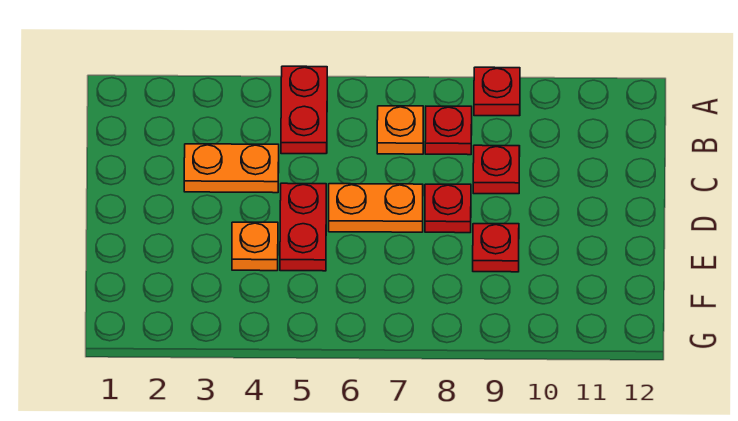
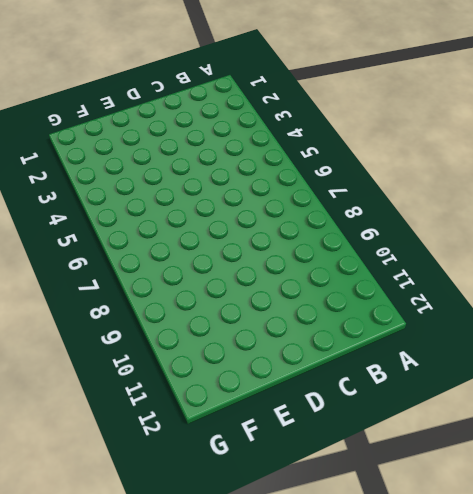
none -> red 1x2 plate [281,66,327,154]
none -> red 1x1 plate [474,67,520,116]

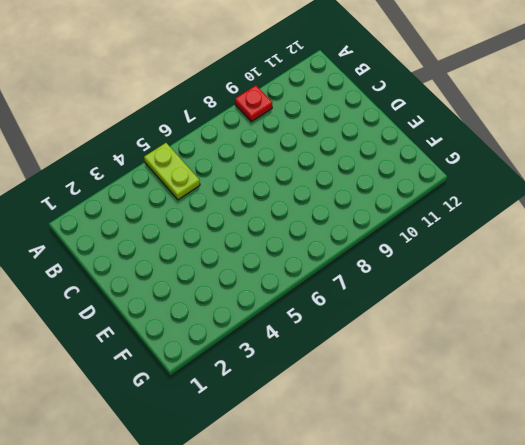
lime 1x2 plate [144,143,200,200] -> red 1x2 plate [281,66,327,154]
none -> orange 1x1 plate [377,106,423,154]
none -> red 1x1 plate [425,106,472,155]

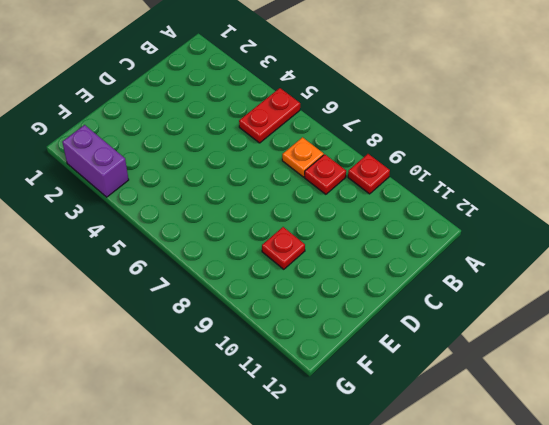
purple 1x2 brick [62,125,129,197] -> none
none -> orange 1x2 plate [184,144,279,193]
none -> red 1x1 plate [473,145,520,194]

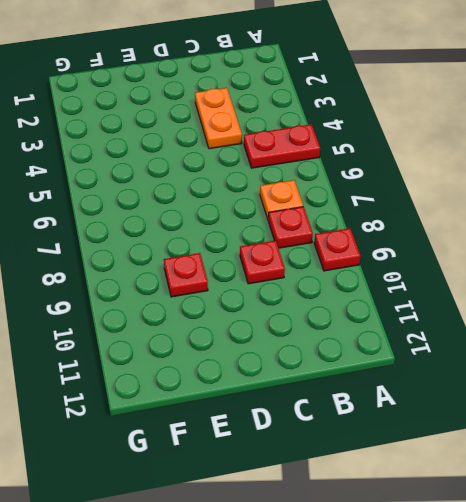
none -> red 1x2 plate [280,183,326,271]
none -> orange 1x2 plate [329,184,423,232]

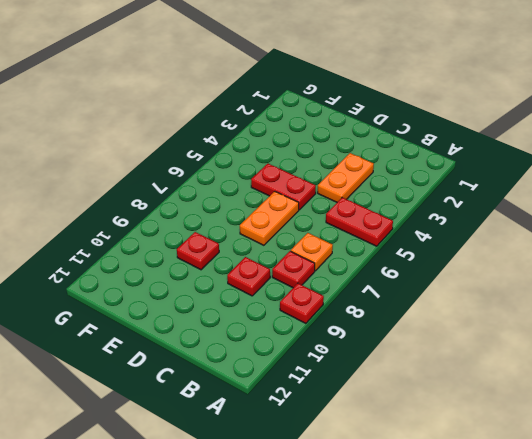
none -> red 1x1 plate [425,184,471,233]
none -> orange 1x1 plate [232,222,278,271]

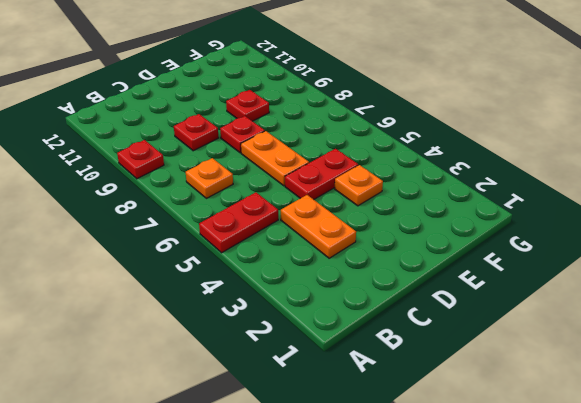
none -> red 1x1 plate [425,106,472,155]

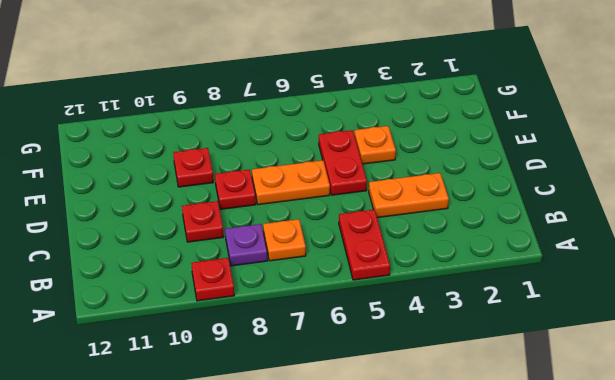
purple 1x1 plate [225,224,267,266] -> red 1x1 plate [425,106,472,155]

